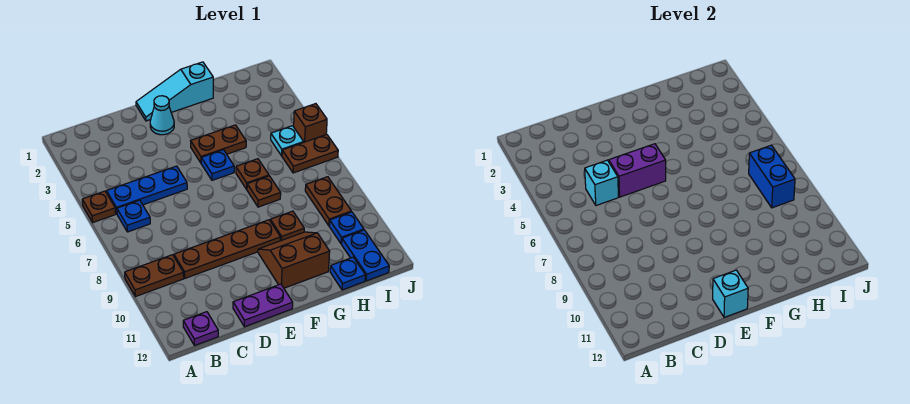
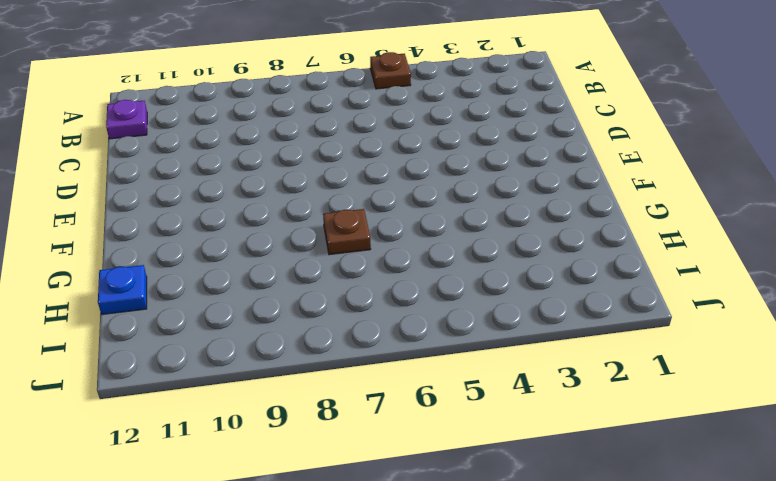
none -> brown 1x2 plate [125,255,184,297]
none -> blue 1x3 plate [106,166,187,213]
none -> blue 1x1 plate [117,200,150,232]

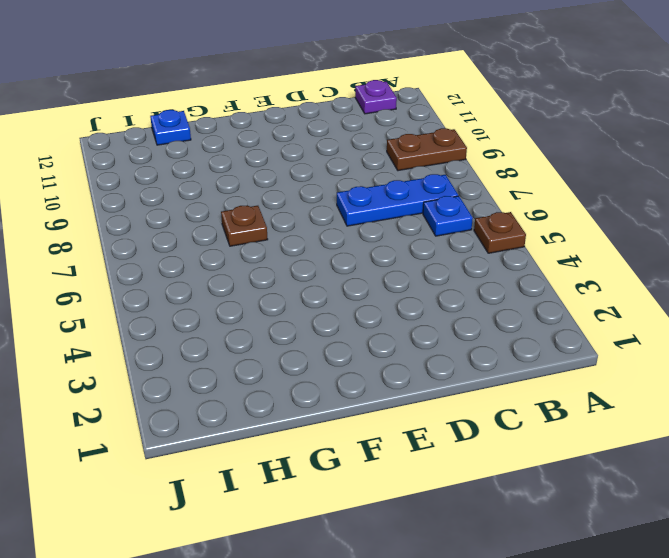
blue 1x3 plate [337,174,458,226] -> blue 1x3 plate moved to [106,166,187,213]
none -> brown 1x4 plate [174,220,280,278]
none -> purple 1x2 plate [233,284,293,327]
none -> cyan 1x3 slope [136,62,213,121]

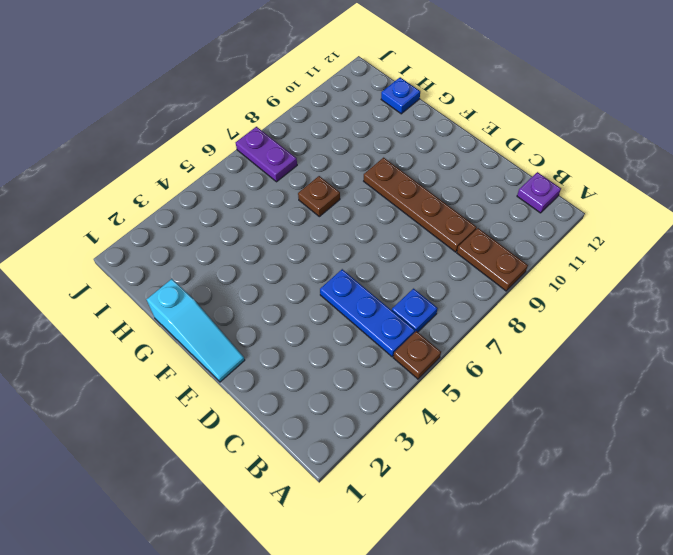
purple 1x2 plate [236,127,297,182] -> purple 1x2 plate moved to [233,284,293,327]
none -> cyan 1x1 cone [150,96,174,135]
none -> brown 1x2 plate [191,125,246,163]
none -> blue 1x1 plate [201,150,234,180]

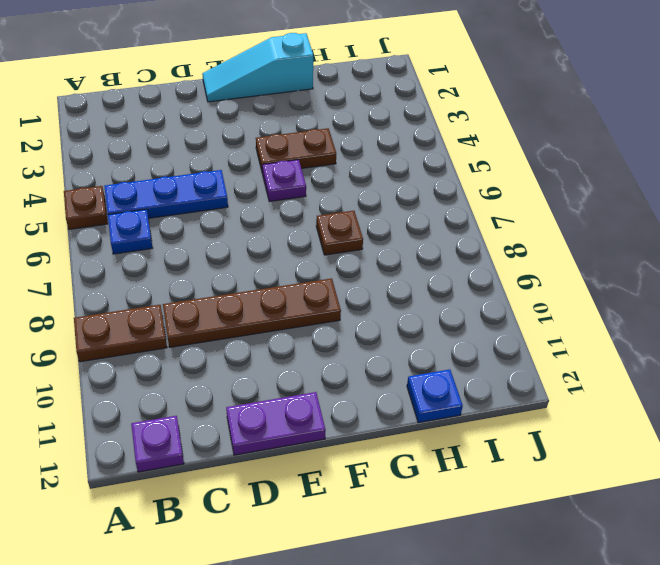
purple 1x1 plate [262,160,306,201] -> blue 1x1 plate [201,150,234,180]
none -> cyan 1x1 cone [150,96,174,135]
none -> brown 2x2 slope [258,232,330,288]
none -> brown 1x1 plate [236,159,269,189]

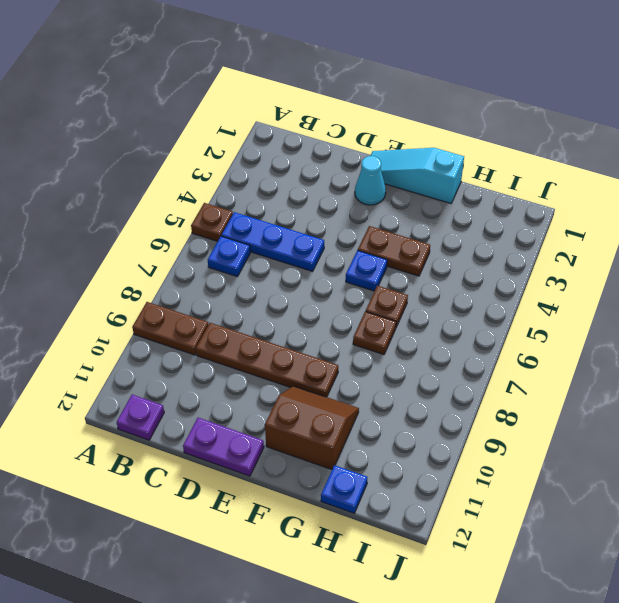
none -> brown 1x1 plate [270,211,304,241]
none -> cyan 1x1 plate [271,126,304,156]
none -> brown 1x2 plate [282,134,338,173]

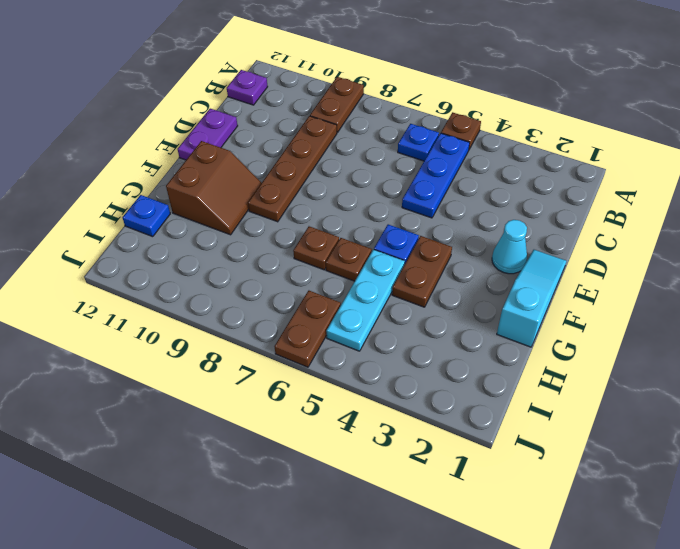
cyan 1x3 plate [326,250,405,351] -> cyan 1x1 plate [271,126,304,156]
none -> brown 1x1 plate [270,211,304,241]
none -> brown 1x2 plate [305,177,351,225]
none -> blue 1x1 plate [329,212,364,244]

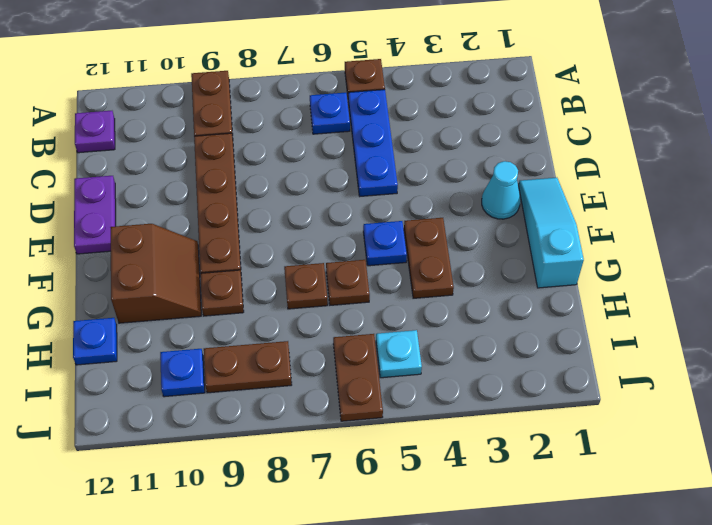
none -> blue 1x2 plate [342,230,389,281]
none -> brown 1x1 brick [294,104,327,142]
none -> cyan 1x1 brick [585,160,619,205]

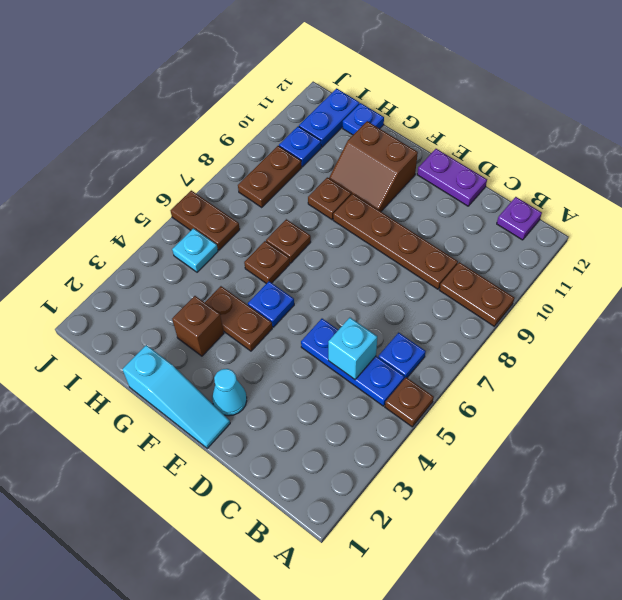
brown 1x1 brick [172,296,224,356] -> brown 1x1 brick moved to [294,104,327,142]
none -> purple 1x2 brick [609,144,666,197]
none -> cyan 1x1 brick [713,270,748,317]
none -> blue 1x2 brick [749,145,795,208]

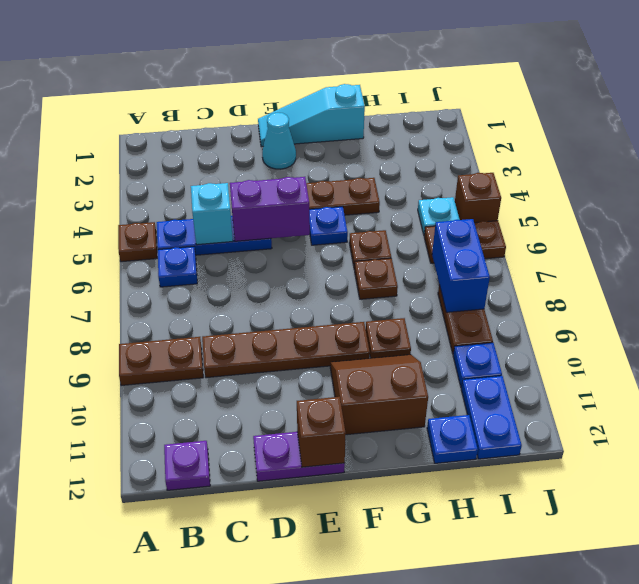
brown 1x1 brick [297,397,346,467] -> cyan 1x1 brick [713,270,748,317]

